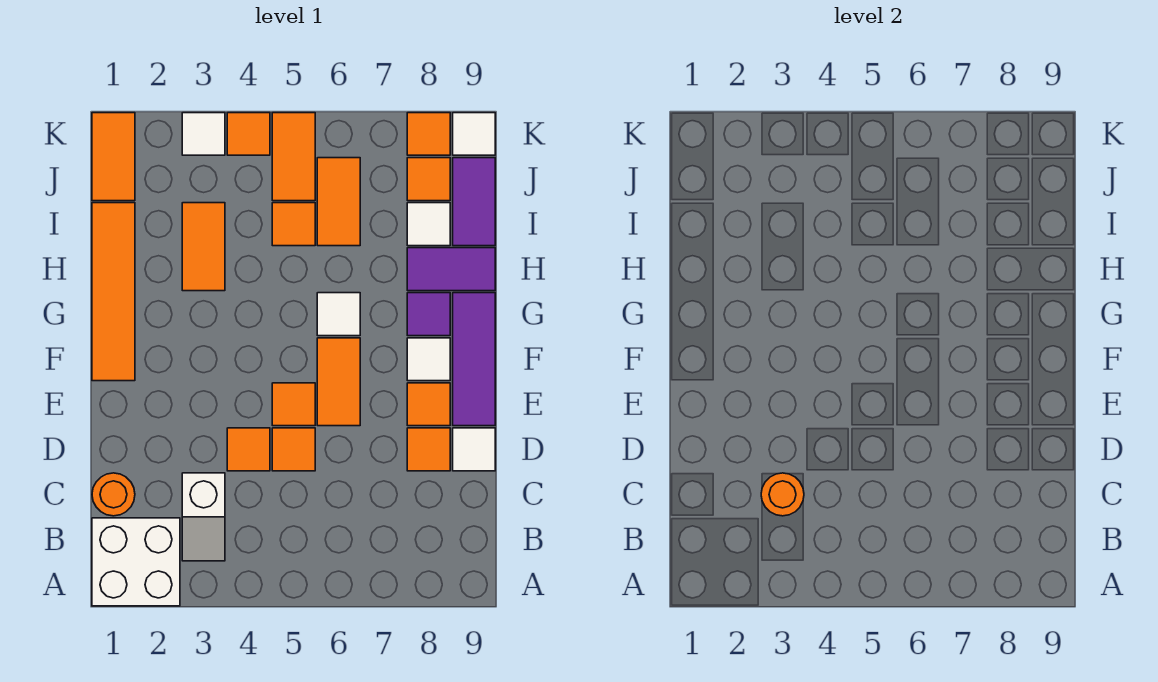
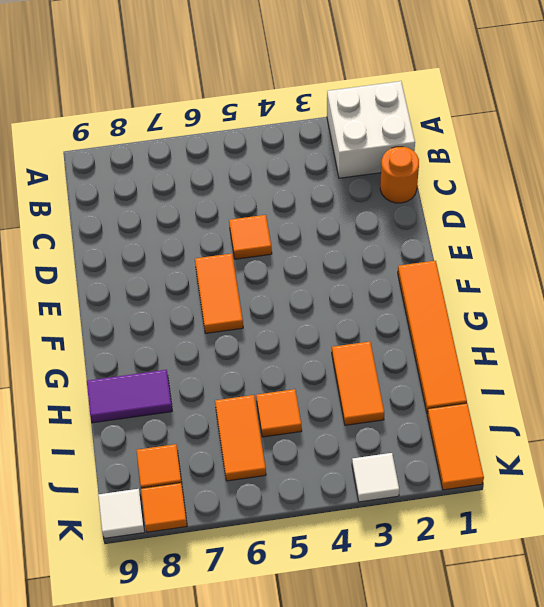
none -> white 1x2 slope [182,473,225,561]
none -> orange 1x1 tile [227,428,270,471]
none -> orange 1x1 tile [407,428,450,471]

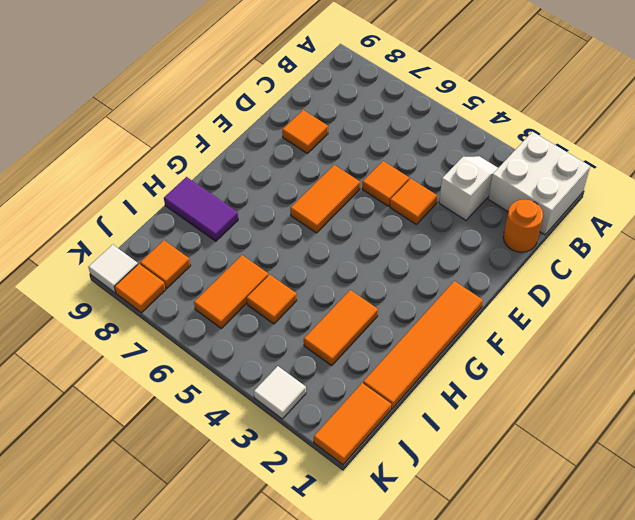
none -> white 1x1 tile [453,428,495,471]
none -> orange 1x1 tile [272,383,315,426]
none -> orange 1x1 tile [407,383,450,426]

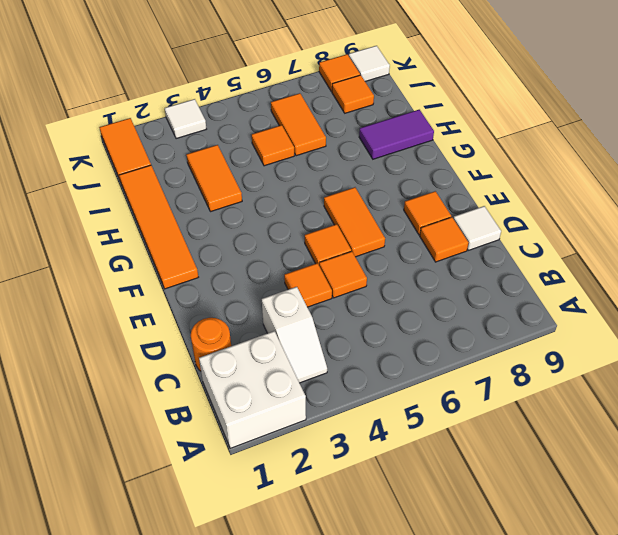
none -> purple 1x3 tile [453,293,495,426]
none -> white 1x1 tile [407,338,450,381]
none -> white 1x1 tile [317,293,360,336]

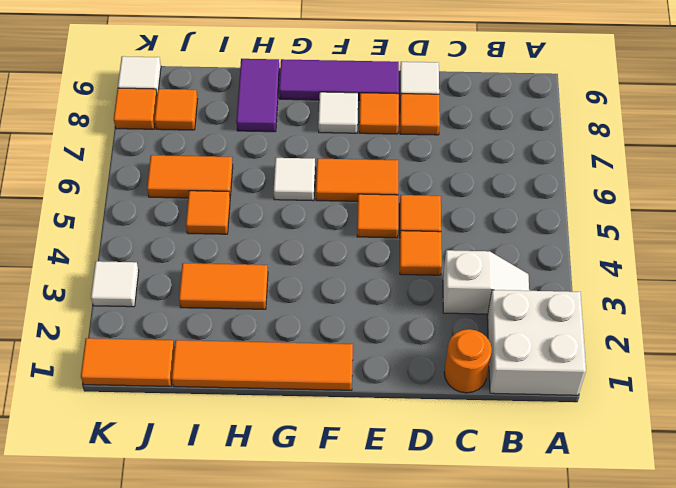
none -> purple 1x1 tile [407,293,450,336]
none -> white 1x1 tile [407,203,450,246]
none -> purple 1x2 tile [453,158,495,246]

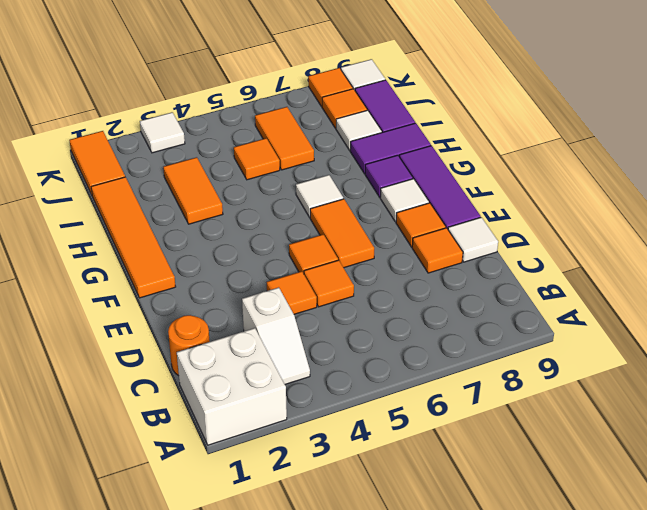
none -> orange 1x2 tile [272,113,315,201]
none -> orange 1x1 tile [227,113,270,155]
none -> orange 1x1 round brick [761,473,804,516]

